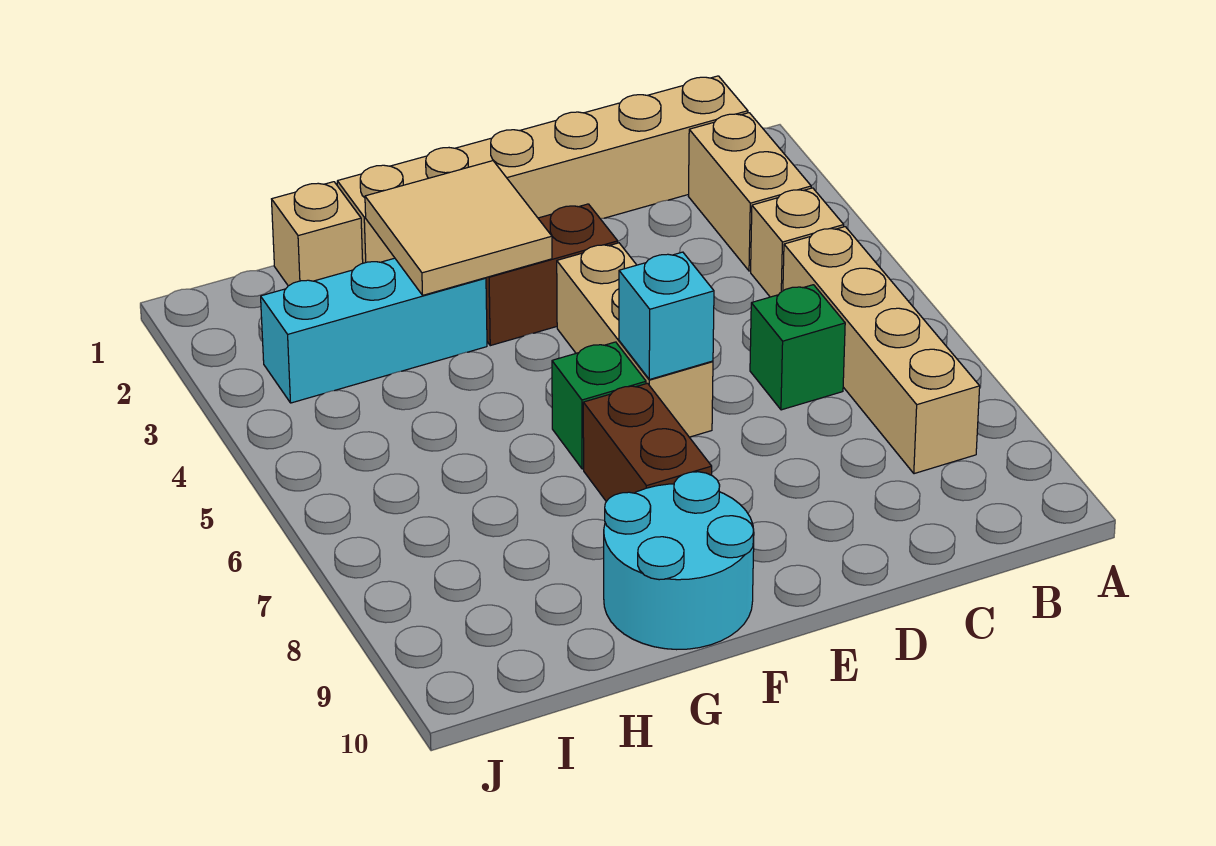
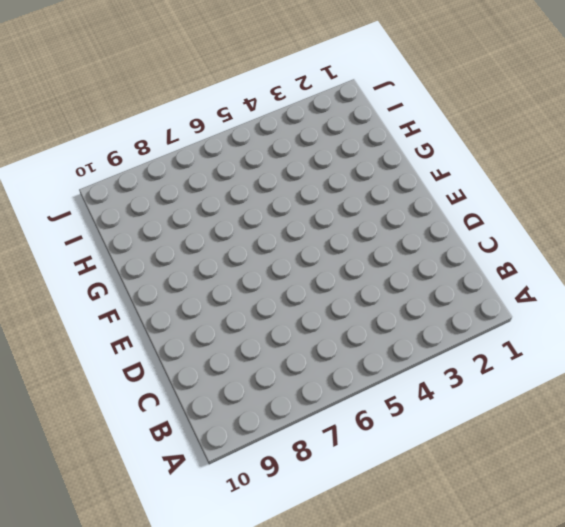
none -> tan 1x6 brick [337,76,748,263]
none -> tan 1x2 brick [689,113,811,271]
none -> tan 1x1 brick [751,188,844,297]

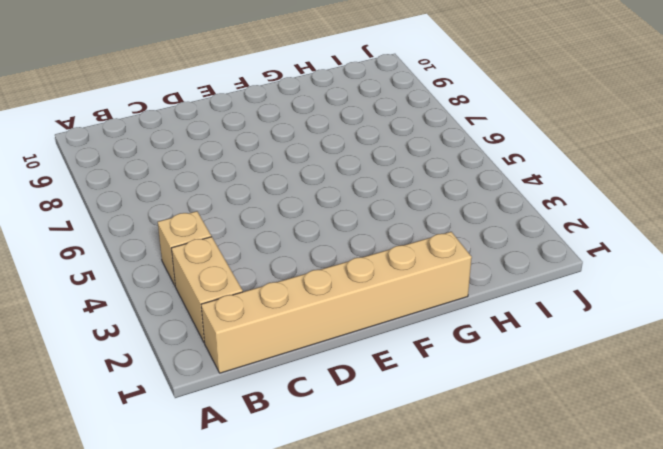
none -> tan 1x4 brick [783,227,980,474]
none -> green 1x1 brick [750,285,845,410]
none -> brown 1x2 brick [486,204,618,346]

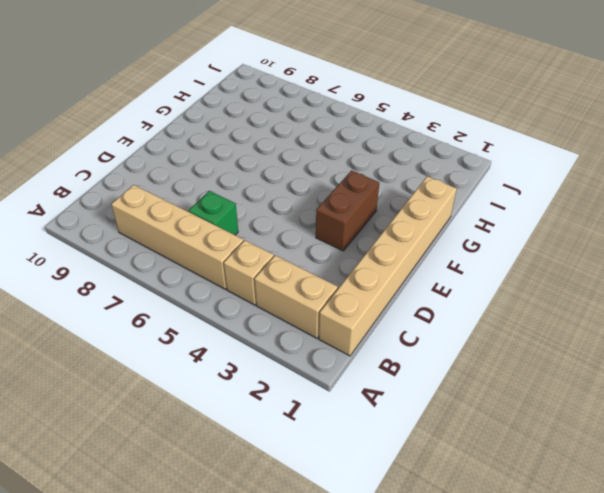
none -> tan 1x3 brick [557,243,713,437]
none -> green 1x1 brick [552,342,646,469]
none -> brown 1x2 brick [583,383,712,501]

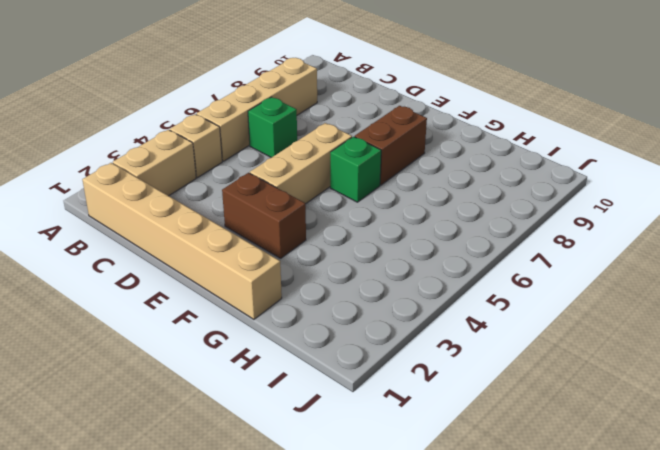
none -> cyan 2x2 round brick [604,472,754,650]
none -> cyan 1x3 brick [261,258,487,403]
none -> tan 1x1 brick [272,182,363,286]

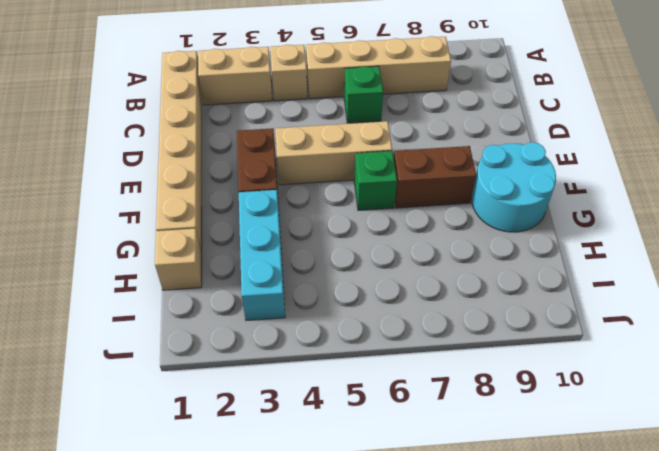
none -> cyan 1x1 brick [619,252,714,379]
none -> tan 2x2 tile [365,161,552,295]

